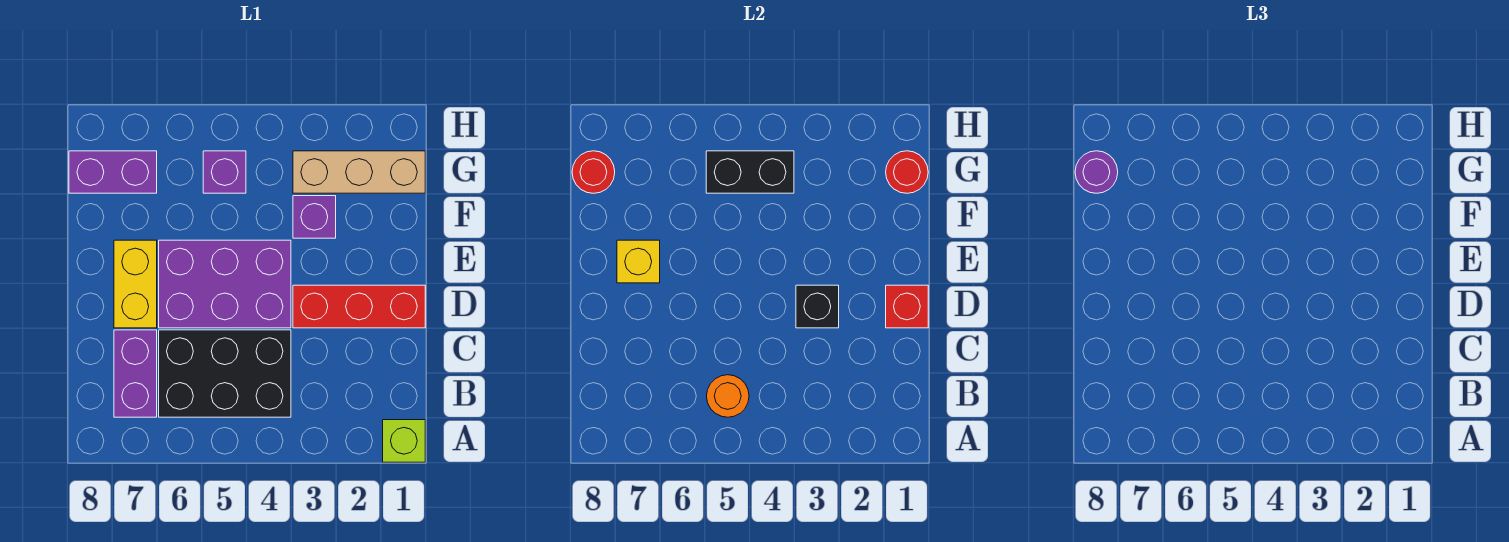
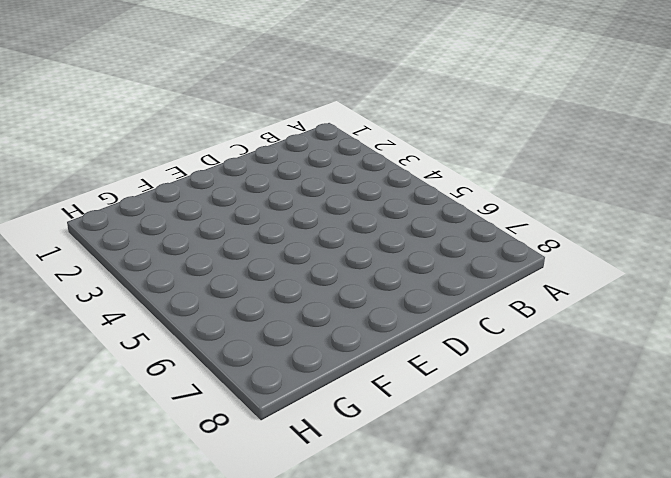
none -> lime 1x1 brick [383,420,425,462]
none -> black 2x3 brick [159,330,291,417]
none -> purple 1x2 brick [114,330,157,417]

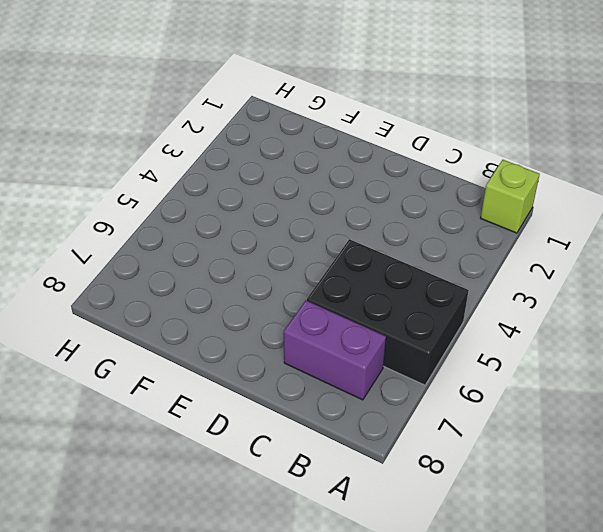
black 2x3 brick [307,239,469,385] -> black 2x3 brick turned to [159,330,291,417]
none -> red 1x3 brick [293,285,425,328]
none -> purple 2x3 brick [159,240,291,328]
none -> yellow 1x2 brick [114,240,157,328]

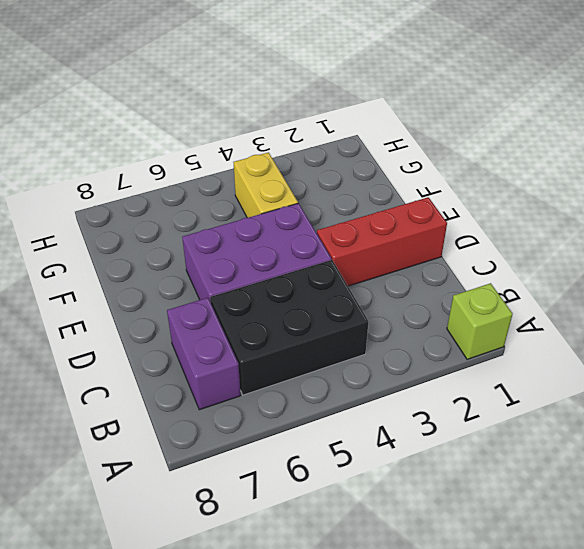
yellow 1x2 brick [233,152,298,218] -> yellow 1x2 brick moved to [114,240,157,328]
none -> purple 1x1 brick [293,196,336,238]
none -> tan 1x3 brick [293,151,425,193]
none -> purple 1x1 brick [203,151,246,193]

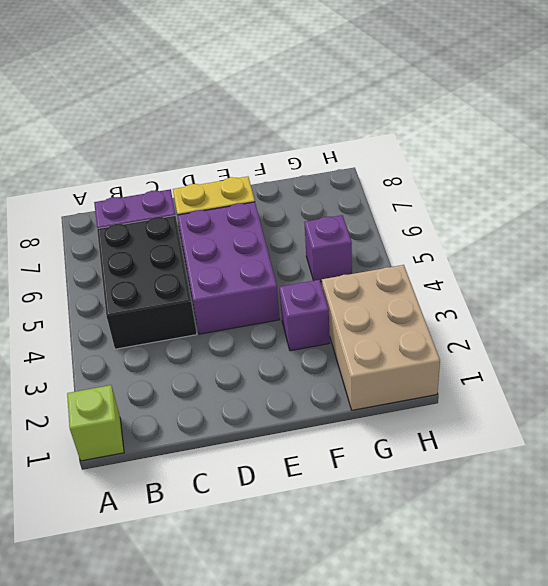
tan 2x3 brick [322,265,440,410] -> tan 1x3 brick [293,151,425,193]
none -> red 1x3 brick [293,285,425,328]
none -> purple 1x2 brick [69,151,157,193]
none -> orange 1x1 round brick [707,375,749,417]

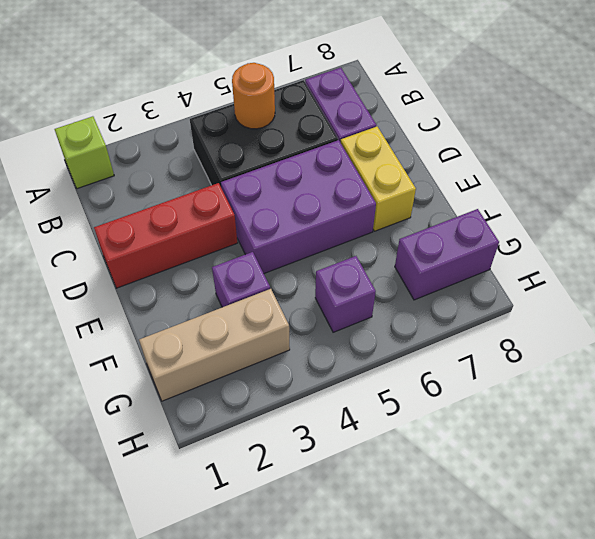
none -> red 1x1 brick [886,285,928,328]
none -> black 1x1 brick [796,285,839,328]
none -> yellow 1x1 brick [617,240,660,283]

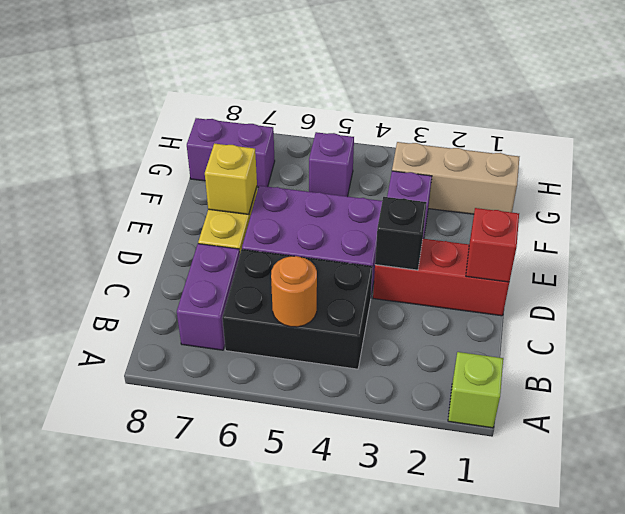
none -> red 1x1 round brick [886,151,928,193]
none -> black 1x2 brick [706,151,794,193]
none -> red 1x1 round brick [572,151,615,193]

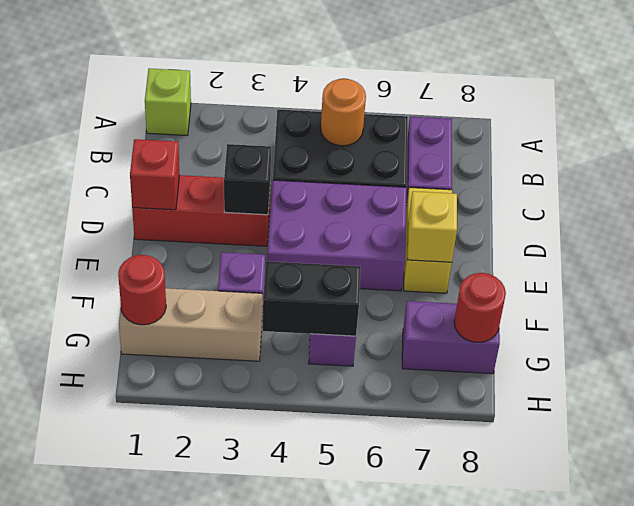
none -> purple 1x1 round brick [1075,151,1118,193]

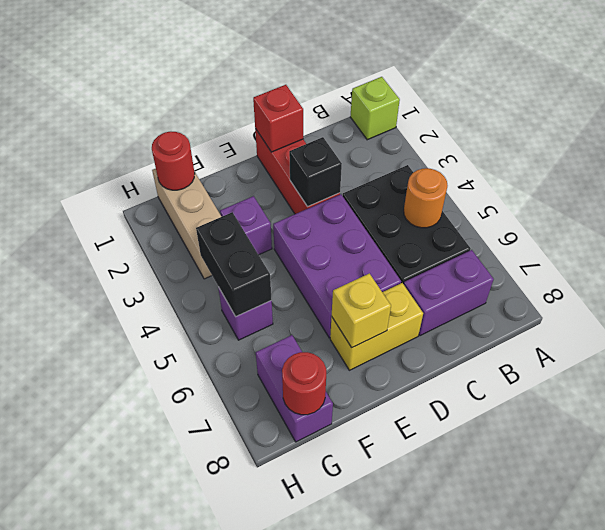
none -> purple 1x1 round brick [1075,151,1118,193]

